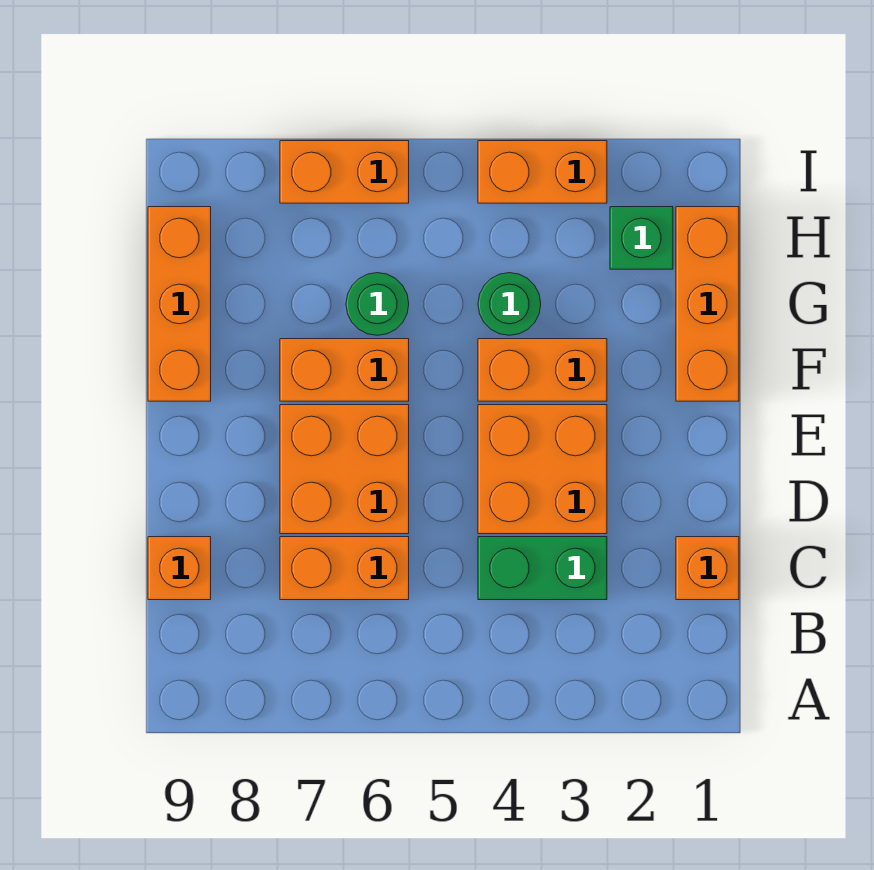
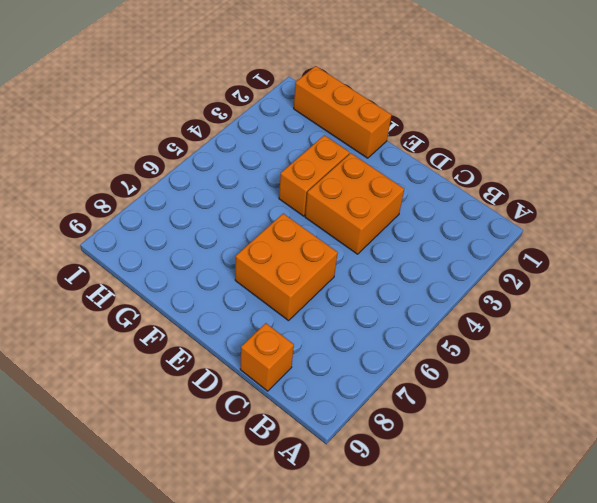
none -> orange 1x1 brick [676,537,739,600]
none -> green 1x2 brick [478,537,607,600]
none -> orange 1x2 brick [280,537,409,600]

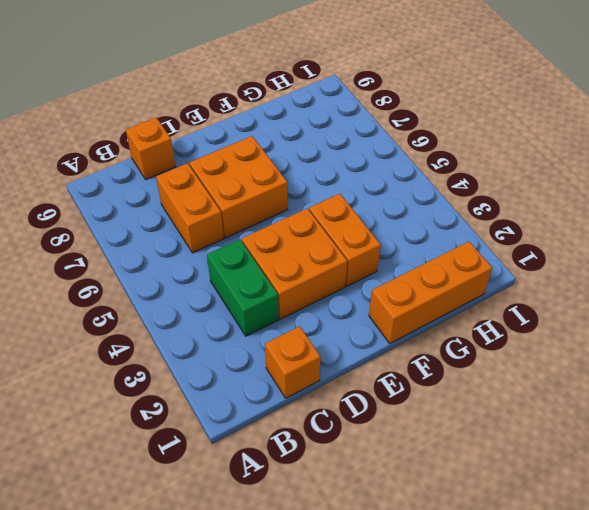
none -> orange 1x2 brick [280,339,409,401]
none -> orange 1x3 brick [148,207,211,401]
none -> green 1x1 round brick [478,273,541,335]

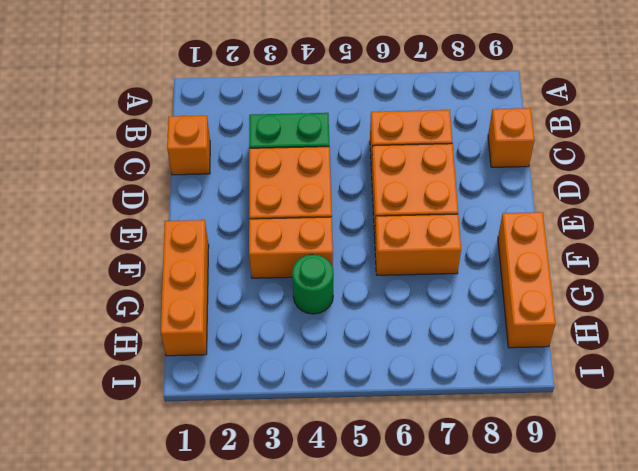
none -> green 1x1 round brick [346,273,409,335]
none -> green 1x1 brick [610,207,673,269]
none -> orange 1x2 brick [478,141,607,203]

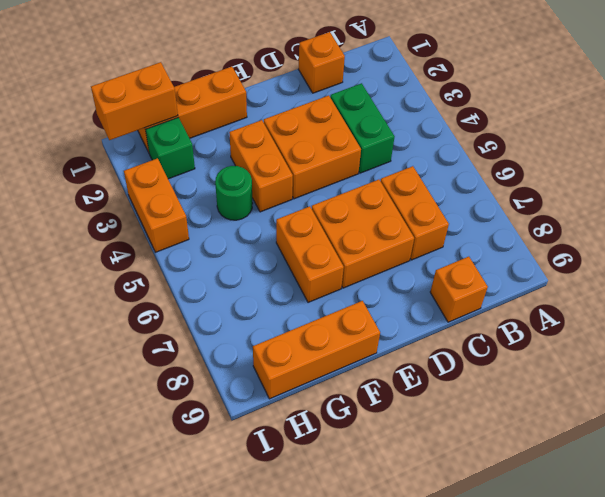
orange 1x2 brick [91,62,178,140] -> orange 1x2 brick turned to [280,141,409,203]
none -> green 1x1 round brick [346,273,409,335]

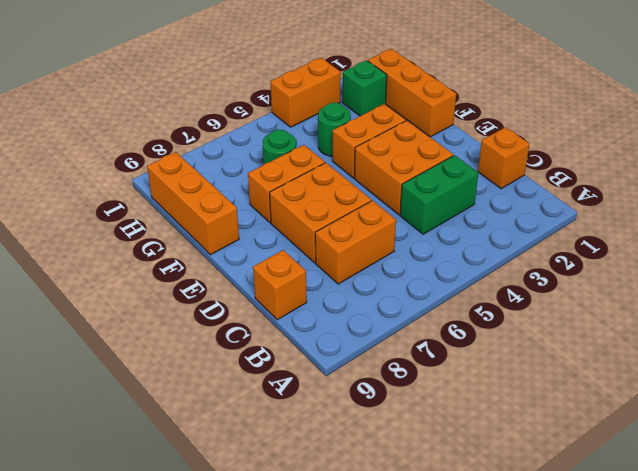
none -> orange 1x2 brick [280,141,409,203]

